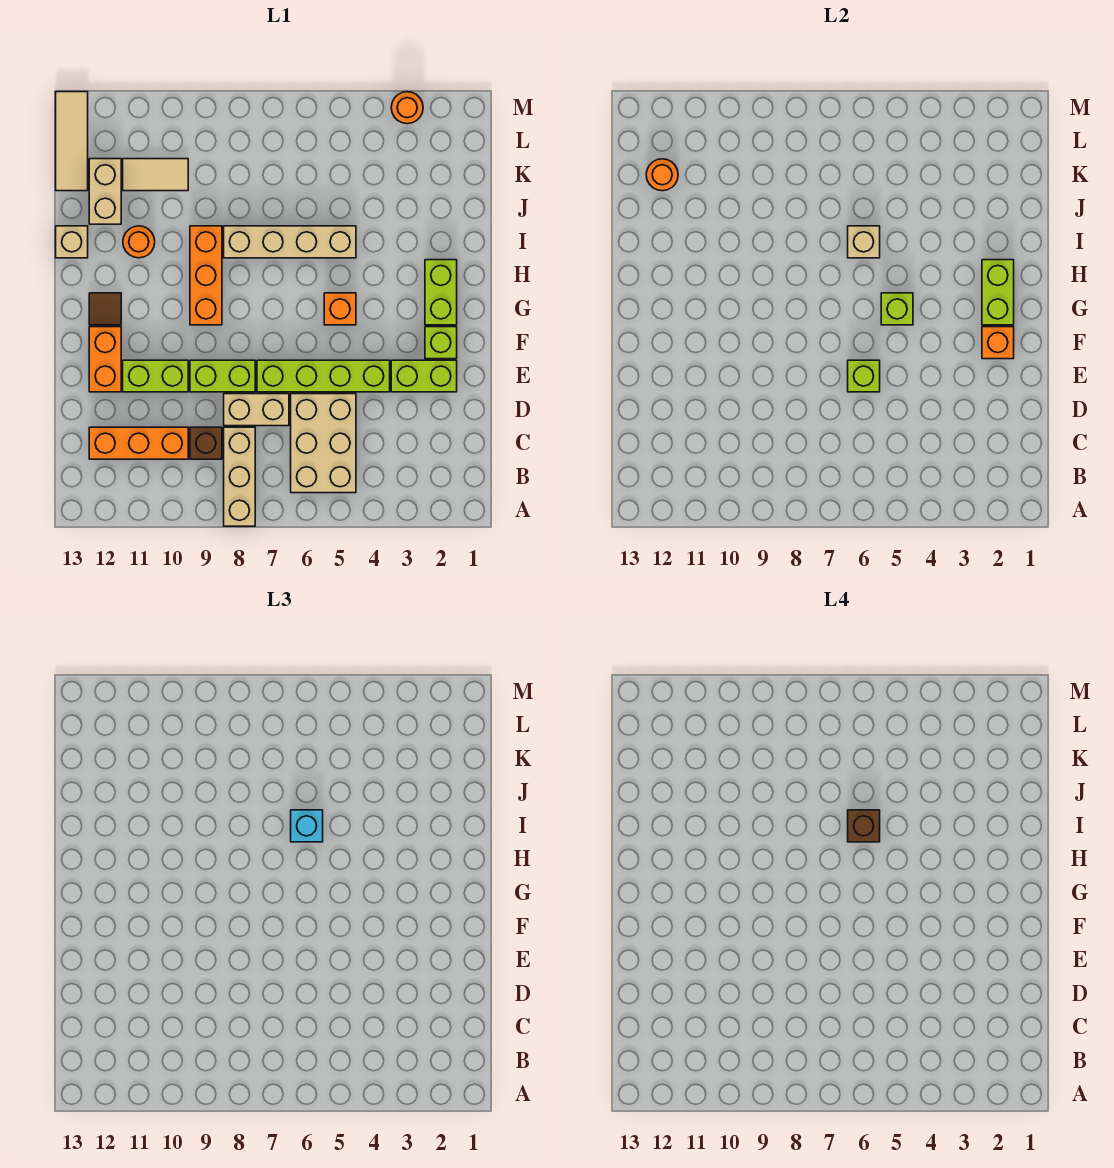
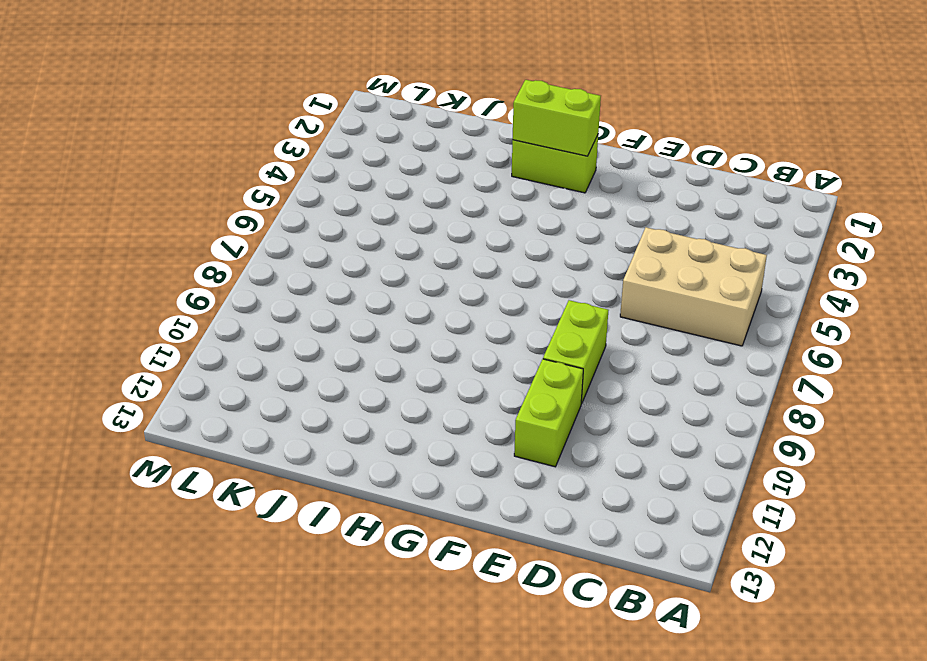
none -> tan 1x3 brick [224,427,255,526]
none -> brown 1x1 brick [190,427,222,459]
none -> orange 1x3 brick [89,427,188,459]
none -> tan 1x2 brick [224,394,289,426]

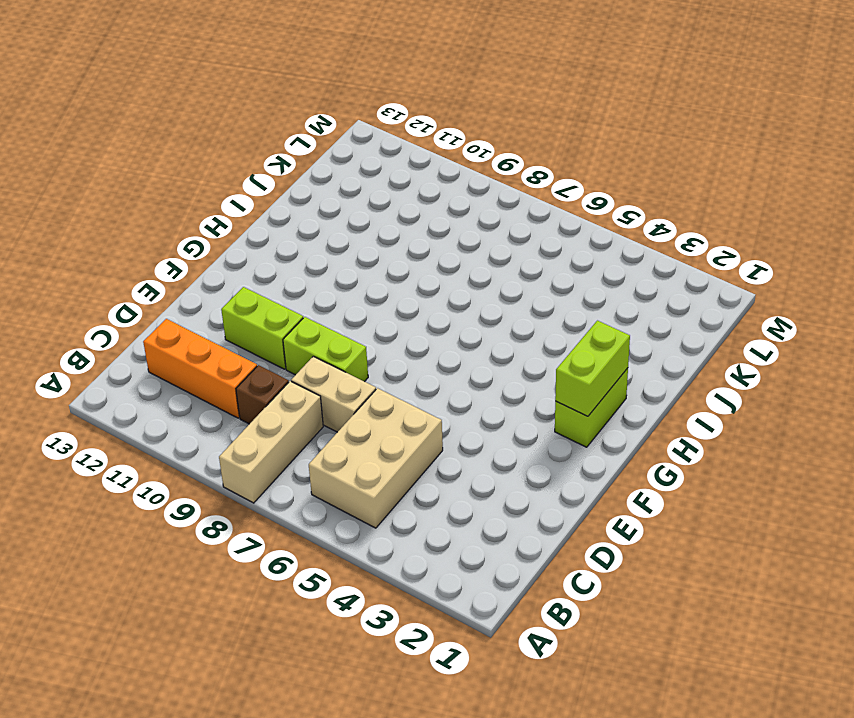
none -> lime 1x2 brick [391,360,457,392]
none -> lime 1x4 brick [257,360,390,392]
none -> orange 1x2 brick [89,327,121,392]
none -> lime 1x1 brick [425,327,457,359]

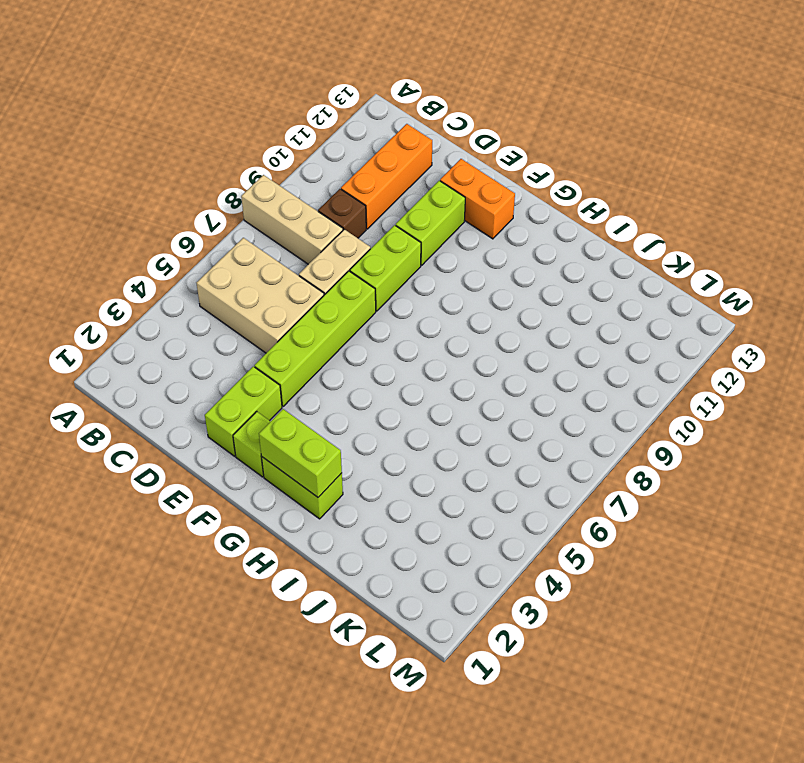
none -> orange 1x1 brick [324,293,356,325]
none -> orange 1x3 brick [190,226,222,325]
none -> brown 1x1 tile [89,293,121,325]
none -> tan 1x4 brick [224,226,356,258]

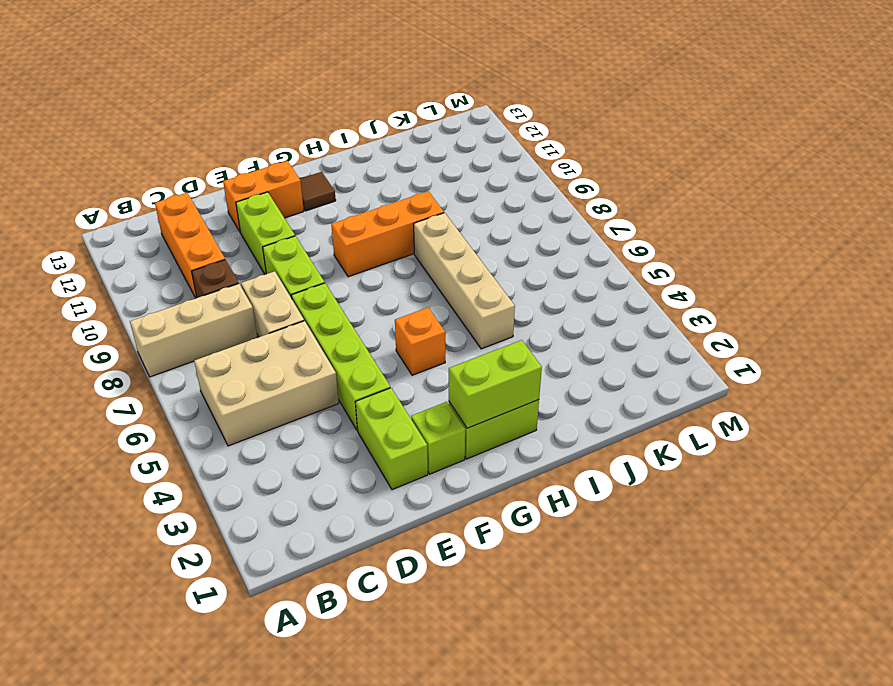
none -> orange 1x1 round brick [123,226,155,258]
none -> tan 1x1 brick [56,226,88,258]
none -> tan 1x2 brick [89,159,121,224]
none -> tan 1x2 tile [123,159,188,191]

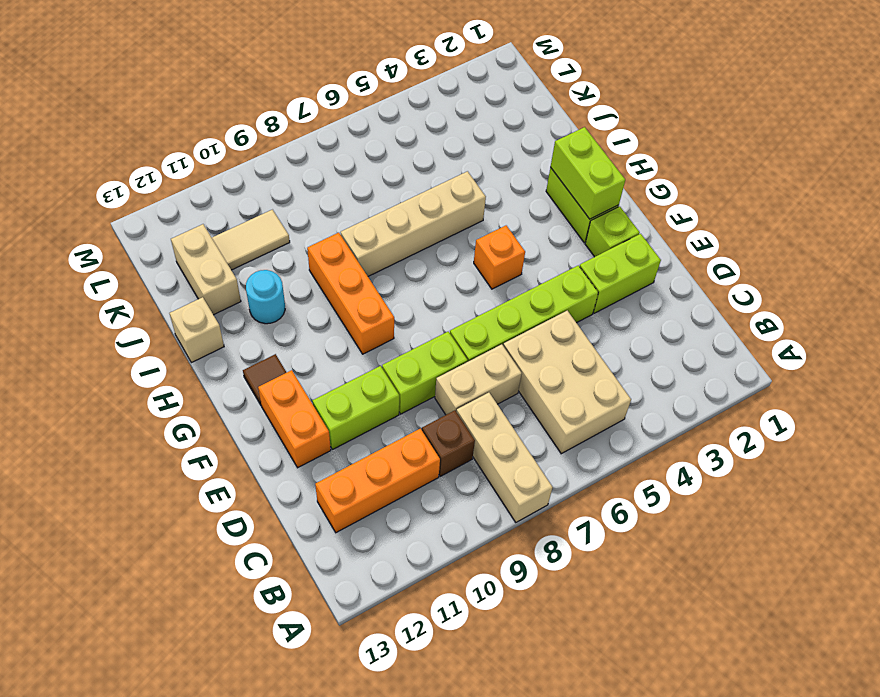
cyan 1x1 round brick [246,270,285,324] -> orange 1x1 round brick [123,226,155,258]
none -> tan 1x3 tile [56,92,88,191]
none -> orange 1x1 round brick [391,92,423,124]
none -> lime 1x1 brick [848,360,880,392]
none -> orange 1x1 brick [982,327,1014,359]

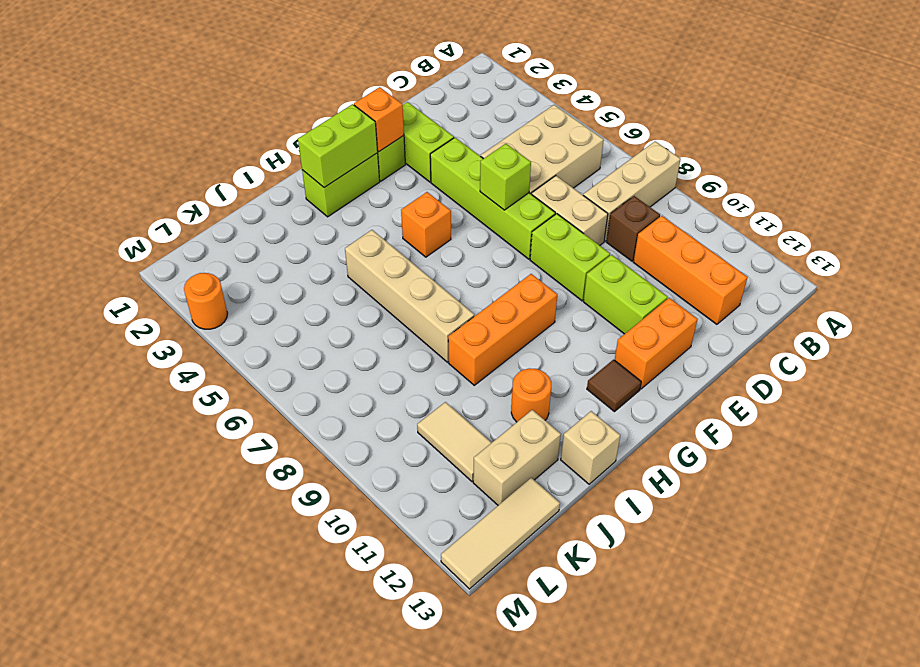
none -> lime 1x1 brick [881,293,913,325]
none -> tan 1x1 brick [848,226,880,258]
none -> orange 1x1 round brick [646,159,678,191]
none -> cyan 1x1 brick [291,810,323,842]

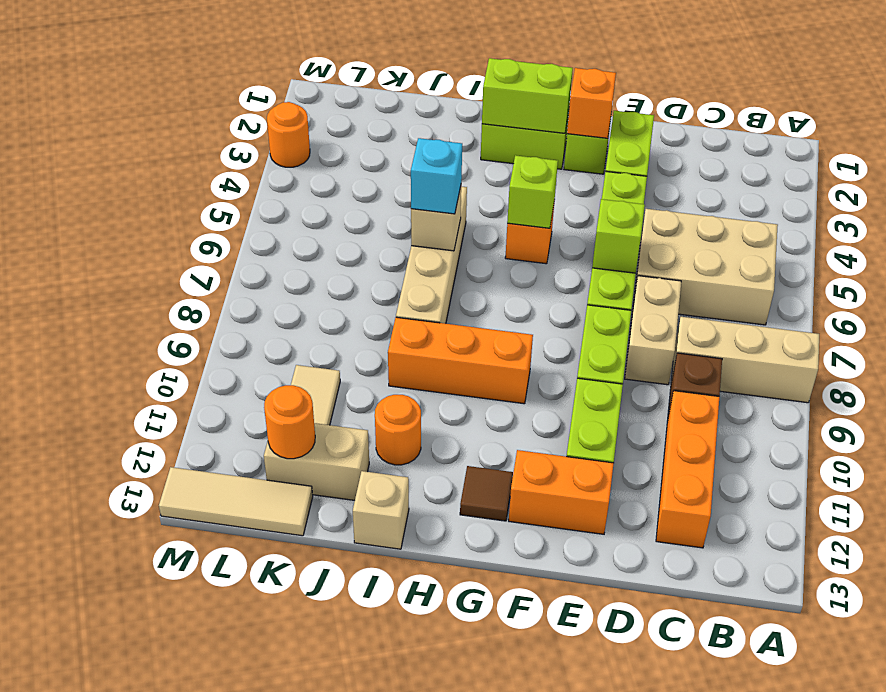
none -> brown 1x1 brick [848,810,880,842]

